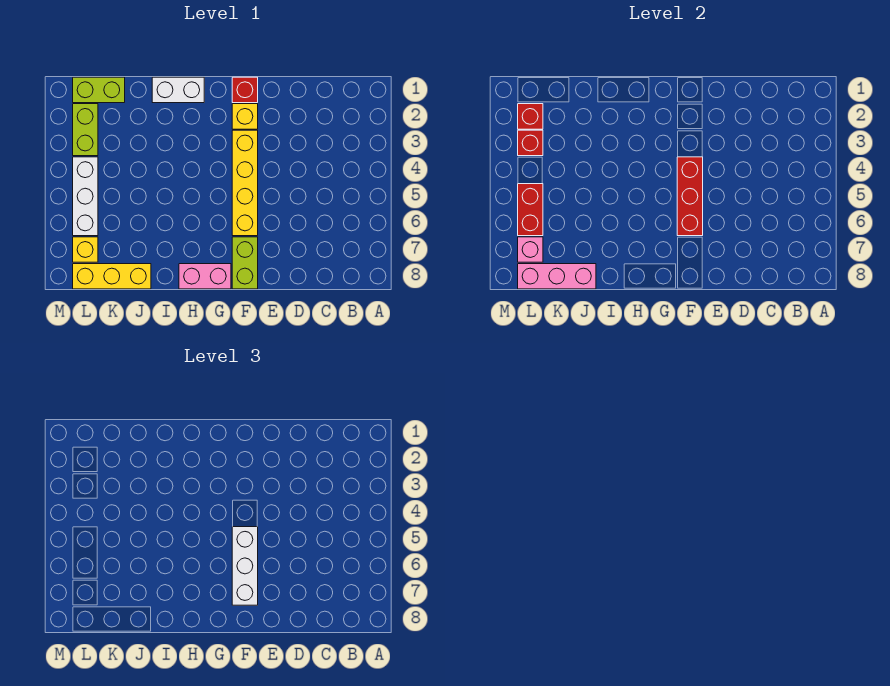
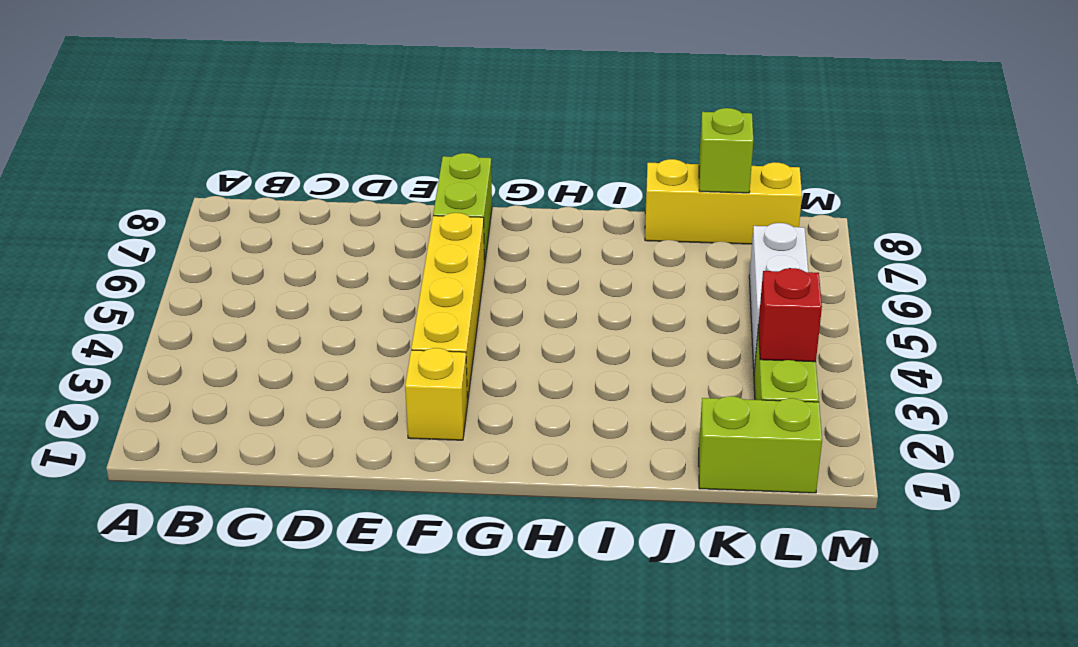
lime 1x1 brick [699,108,753,193] -> pink 1x3 brick [518,264,596,289]
none -> red 1x1 brick [232,77,258,103]
none -> pink 1x2 brick [179,264,231,289]
none -> white 1x2 brick [152,77,204,103]

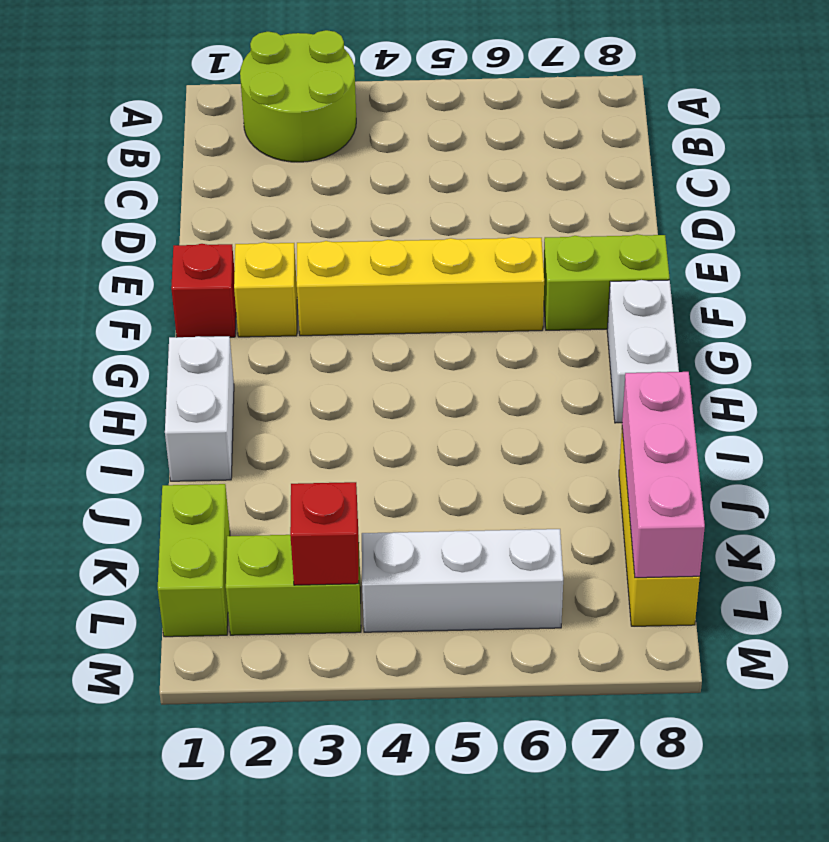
lime 2x2 round brick [240,30,356,162] -> none
white 1x2 brick [607,280,679,423] -> pink 1x2 brick [179,264,231,289]
none -> yellow 1x1 brick [73,237,98,262]
none -> red 1x3 brick [677,157,703,236]
none -> red 1x1 brick [518,104,543,129]

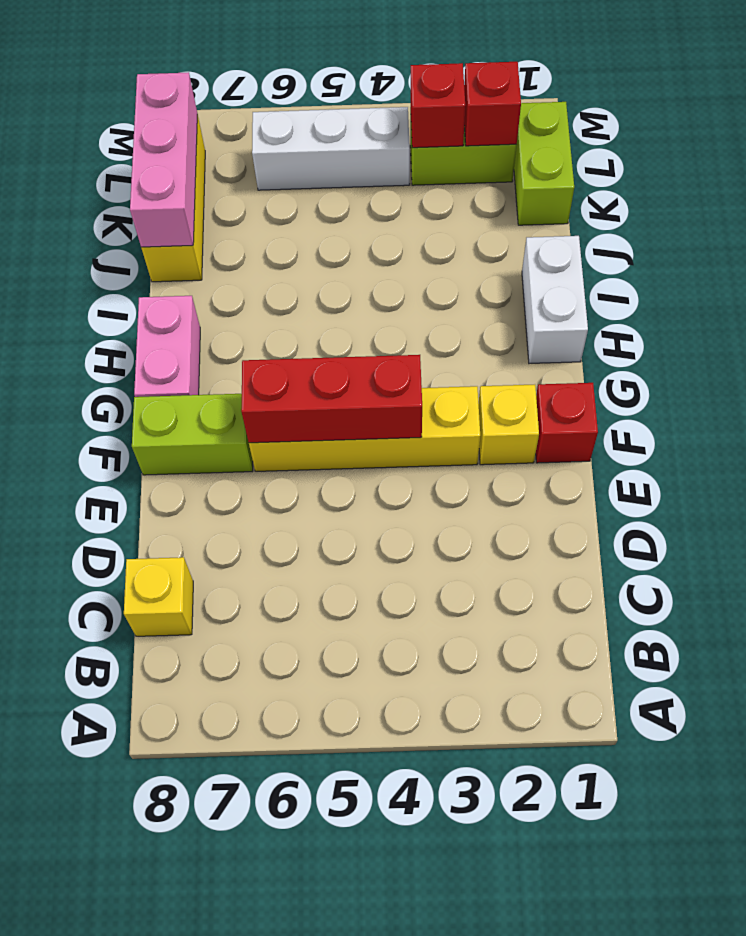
yellow 1x1 brick [124,557,193,636] -> yellow 1x1 brick moved to [73,237,98,262]
none -> red 1x2 brick [518,184,543,236]
none -> pink 1x1 brick [518,237,543,262]
none -> white 1x3 brick [232,527,258,605]

